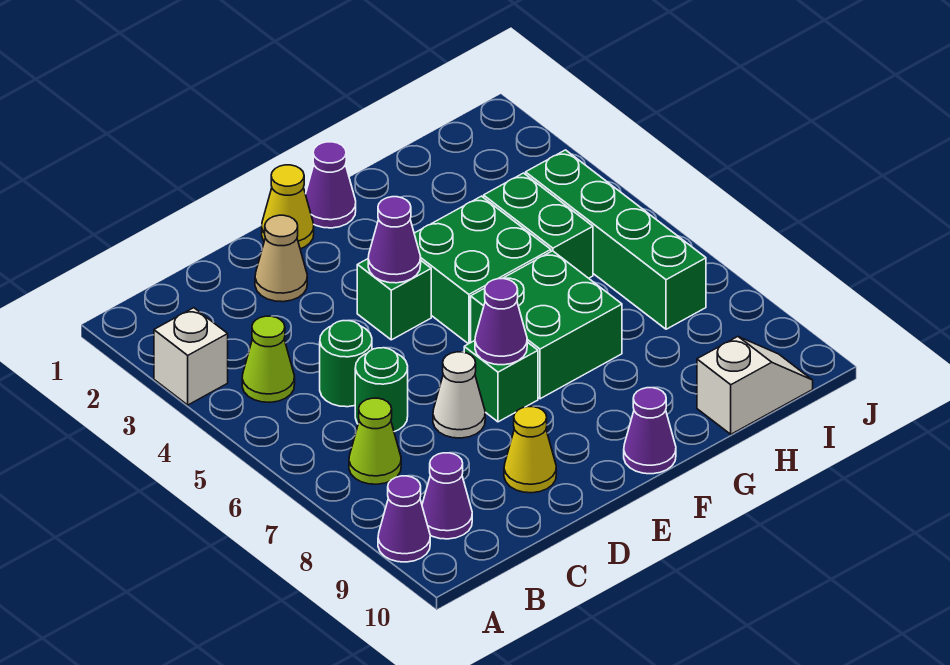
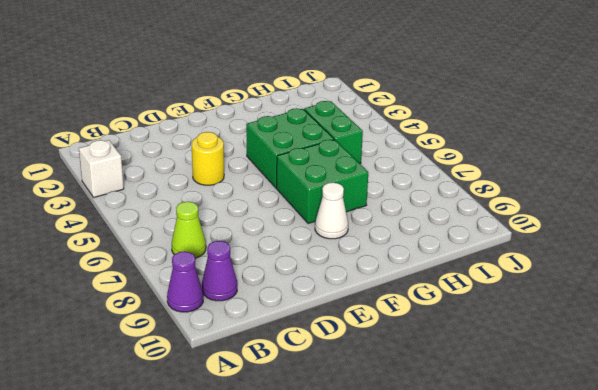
yellow 1x1 round brick [192,132,224,185] -> none
white 1x1 cone [315,182,348,239] -> white 1x1 cone moved to [433,352,485,438]
none -> lime 1x1 cone [242,316,295,402]
none -> green 1x1 round brick [320,321,372,407]
none -> green 1x1 round brick [355,348,408,432]

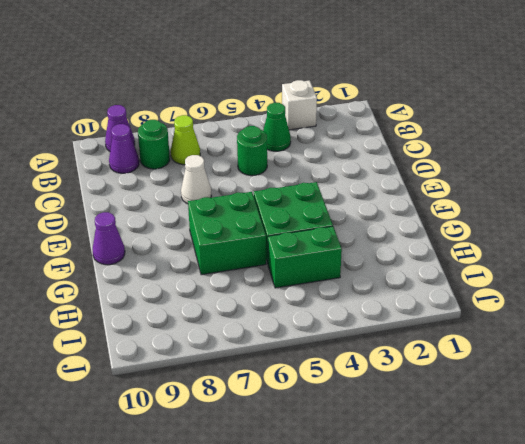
green 1x1 cone [263,103,291,151] -> lime 1x1 cone [242,316,295,402]
green 1x1 round brick [138,120,170,169] -> green 1x1 round brick moved to [355,348,408,432]
none -> tan 1x1 cone [255,215,307,302]
none -> yellow 1x1 cone [504,407,556,493]
none -> yellow 1x1 cone [262,165,314,249]

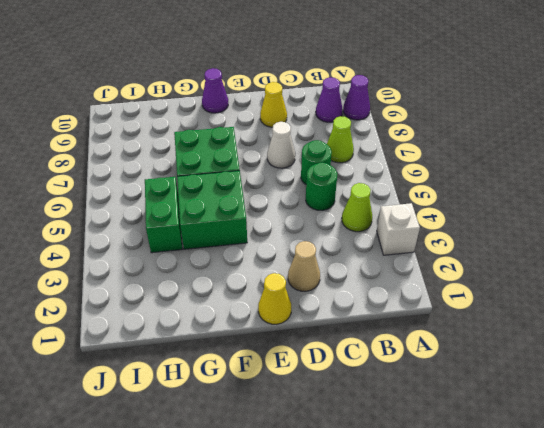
none -> green 1x1 brick [357,259,431,340]
none -> green 1x1 brick [464,341,538,422]
none -> purple 1x1 cone [305,142,356,228]

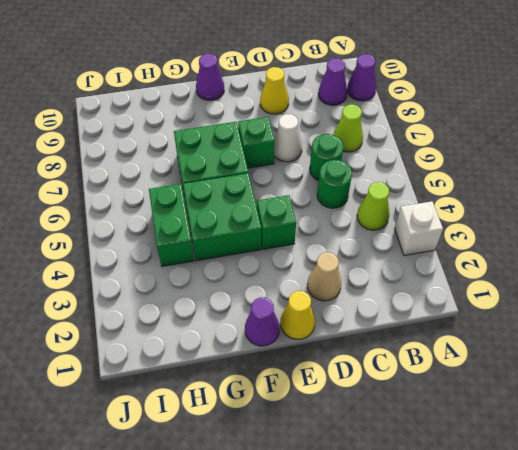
none -> white 1x2 slope [697,337,813,434]
none -> green 1x4 brick [526,150,706,329]
none -> purple 1x1 cone [368,197,421,283]

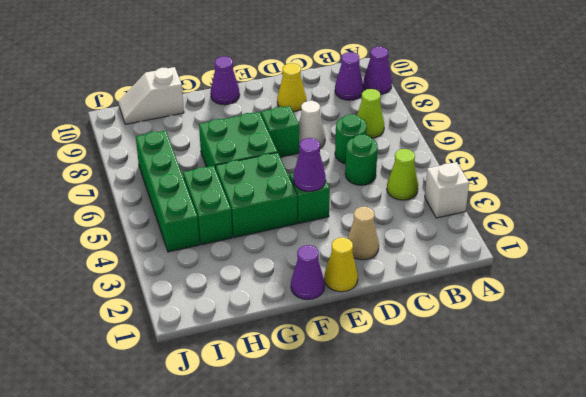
none -> purple 1x1 cone [475,279,527,365]

